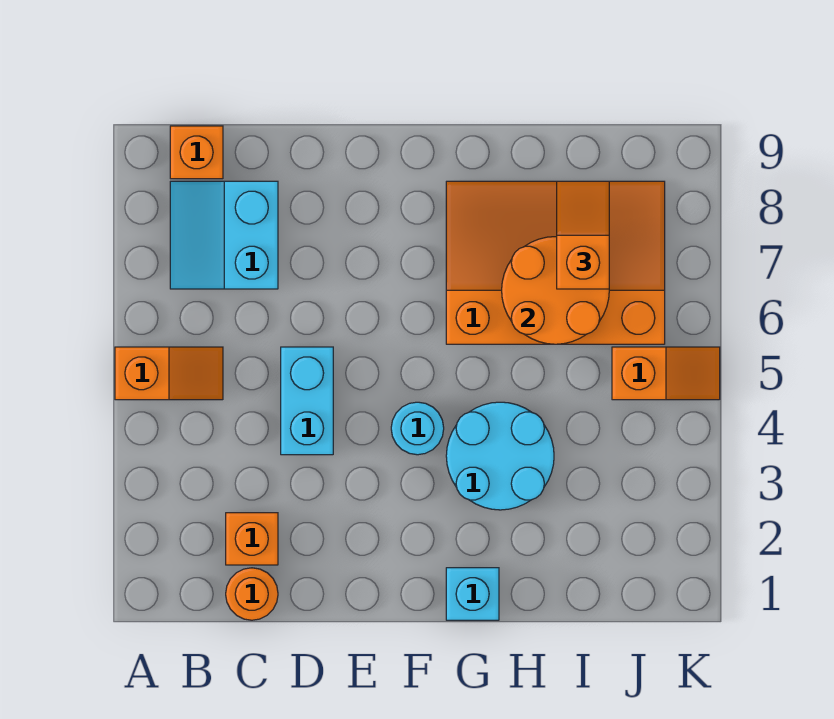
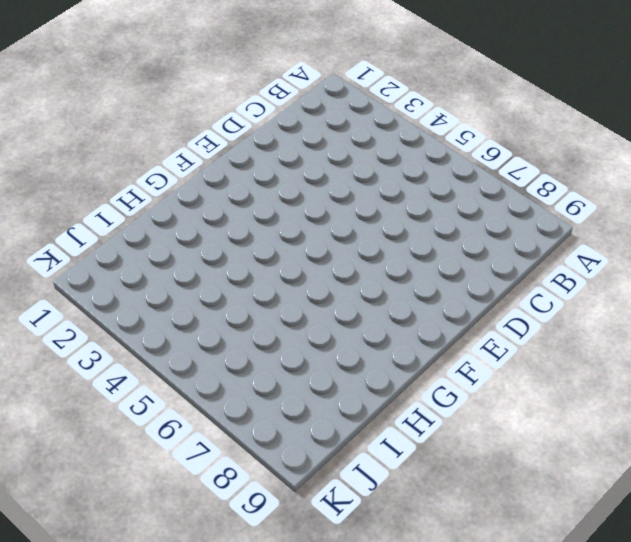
none -> orange 1x2 slope [115,347,223,400]
none -> cyan 2x2 slope [170,181,278,289]
none -> orange 1x1 brick [170,126,223,179]

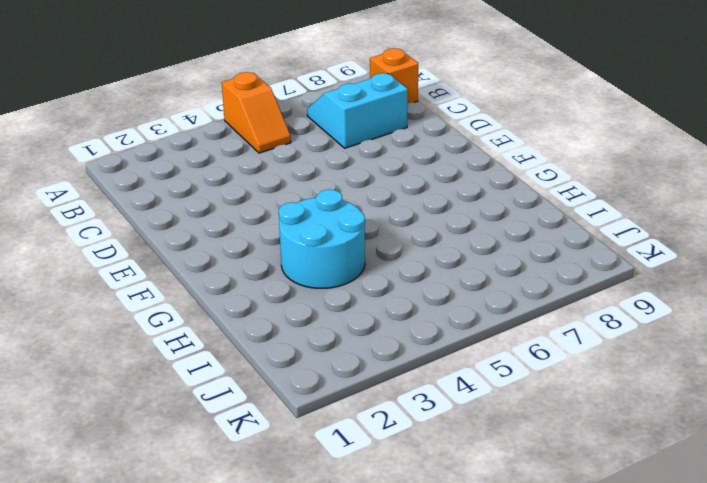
none -> orange 1x1 round brick [226,568,278,620]
none -> orange 1x1 brick [226,513,278,565]
none -> cyan 1x2 brick [281,347,333,455]

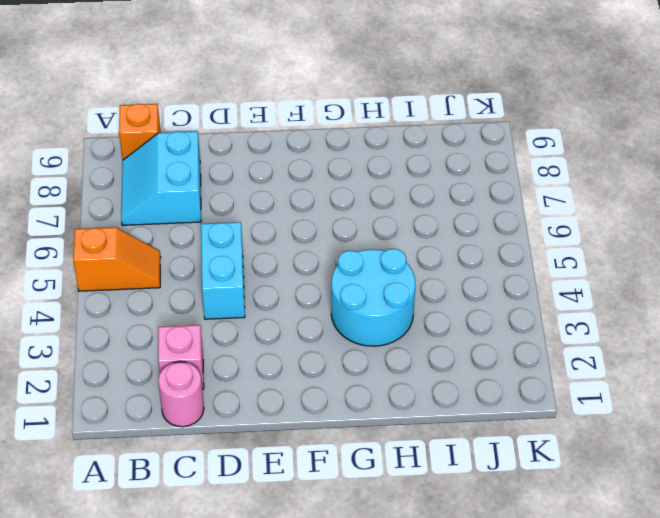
pink 1x1 round brick [158,362,204,427] -> orange 1x1 round brick [226,568,278,620]
pink 1x1 brick [158,325,204,389] -> orange 1x1 brick [226,513,278,565]
none -> cyan 1x1 round brick [391,402,444,455]
none -> cyan 1x1 brick [446,568,499,620]
none -> orange 3x4 slope [446,181,665,344]

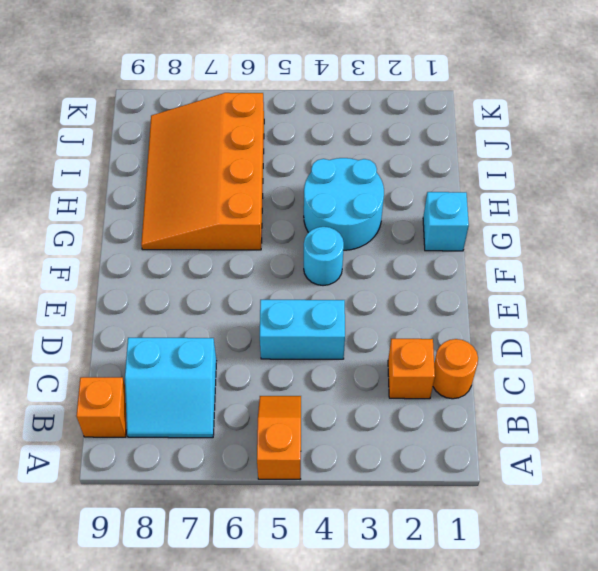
none -> orange 1x2 slope [612,347,720,400]
none -> orange 2x2 round brick [502,237,609,344]
none -> orange 1x2 slope [557,181,609,289]

